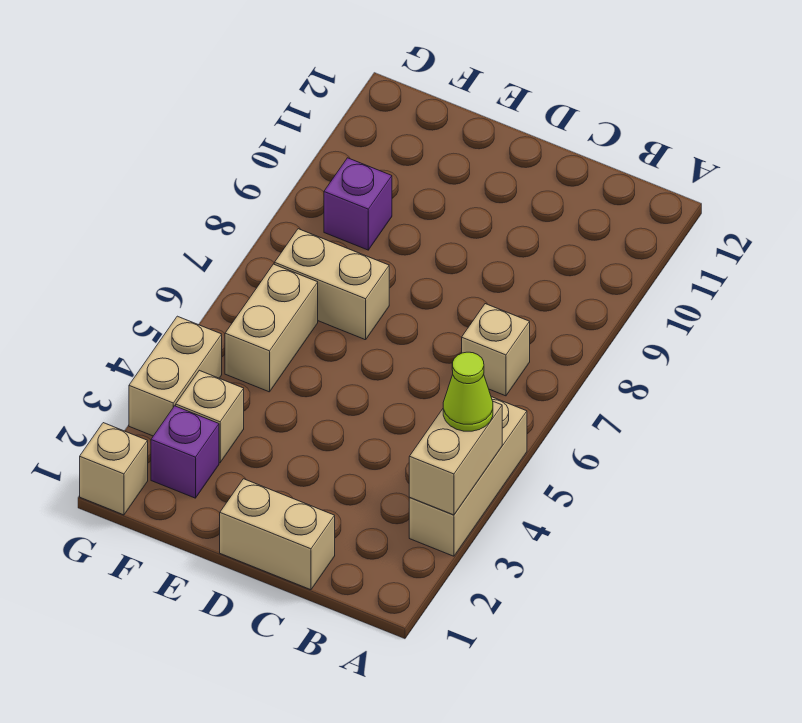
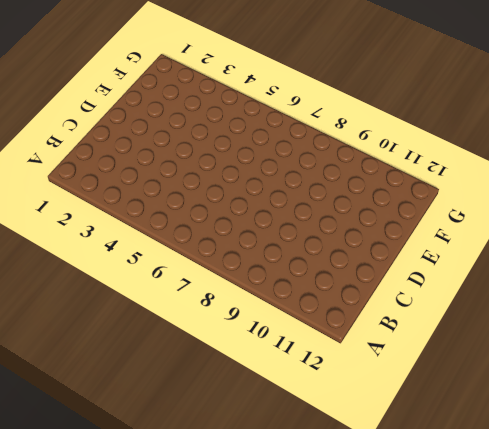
none -> tan 1x3 brick [409,397,527,556]
none -> tan 1x1 brick [462,304,530,396]
none -> tan 1x2 brick [220,479,335,590]

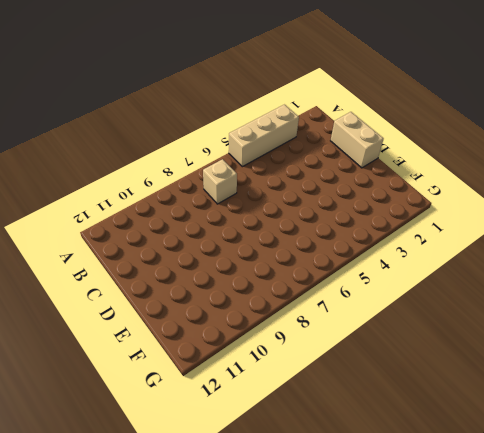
none -> tan 1x2 brick [274,229,389,340]
none -> purple 1x1 brick [151,406,219,498]
none -> tan 1x1 brick [176,370,244,463]

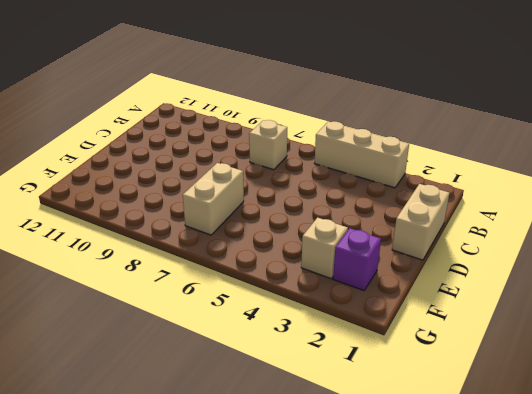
none -> tan 1x2 brick [225,264,318,392]
none -> purple 1x1 brick [324,158,392,250]
none -> tan 1x1 brick [80,423,148,515]

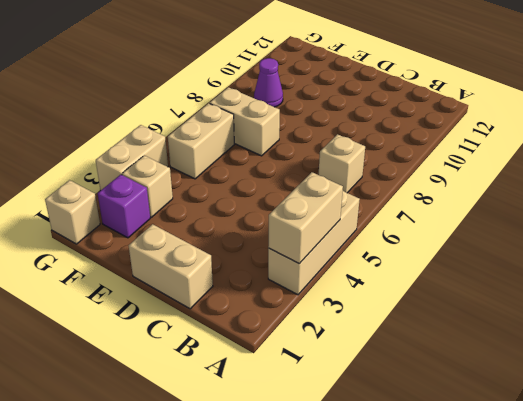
purple 1x1 cone [254,58,283,107] -> purple 1x1 brick [324,158,392,250]
none -> lime 1x1 cone [443,352,493,431]

